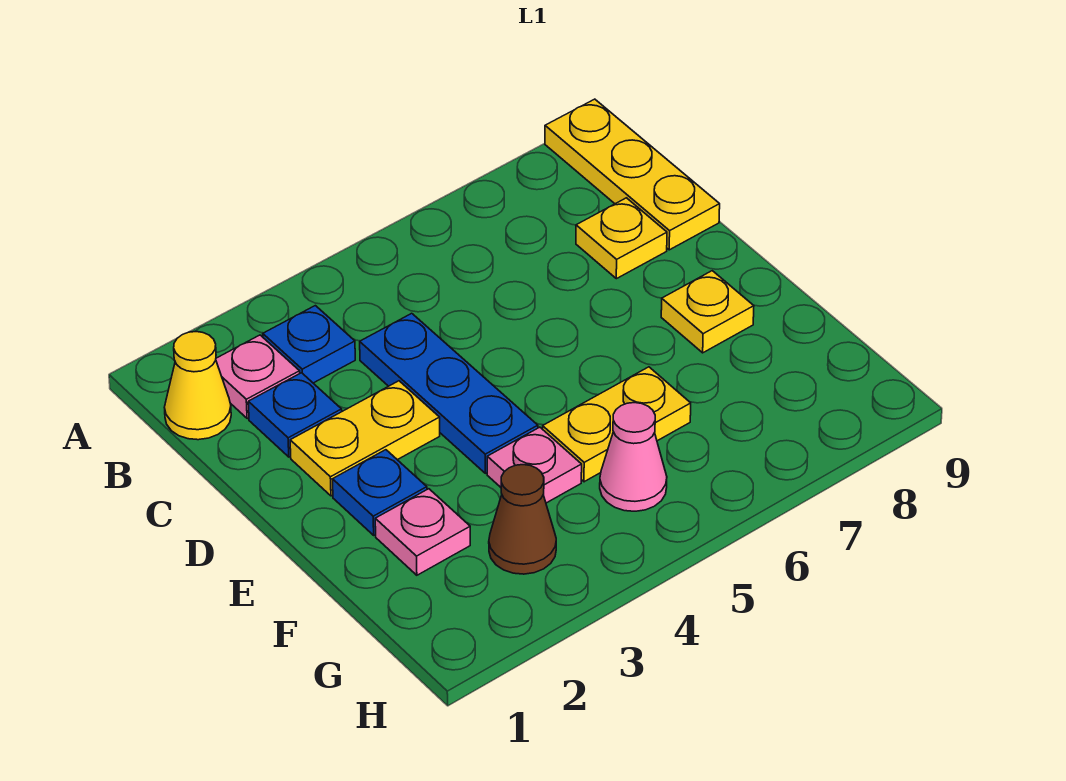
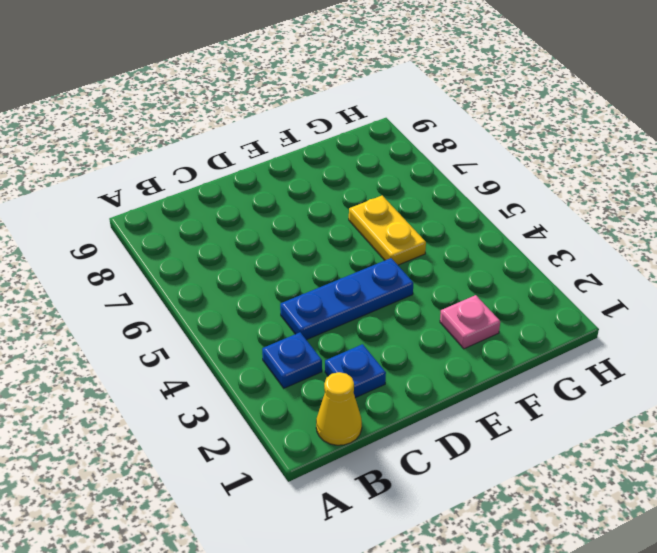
none -> yellow 1x3 plate [545,99,720,250]
none -> pink 1x1 plate [216,335,300,419]
none -> yellow 1x1 plate [576,198,667,279]

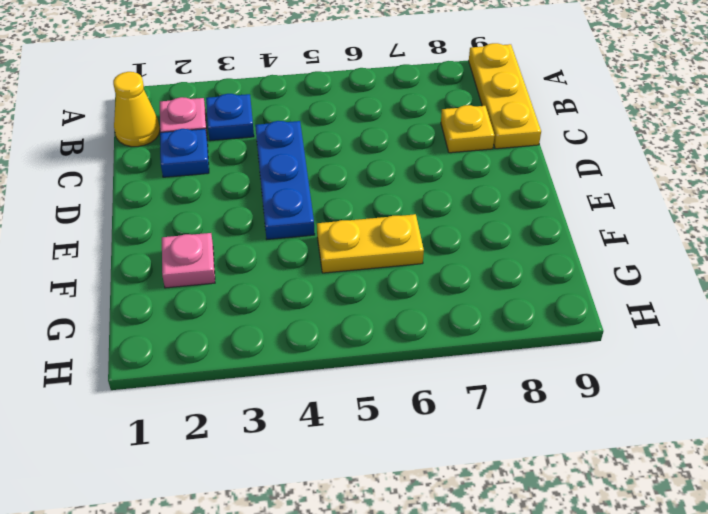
none -> yellow 1x2 plate [290,381,440,496]
none -> blue 1x1 plate [333,450,427,535]
none -> yellow 1x1 plate [661,271,754,353]

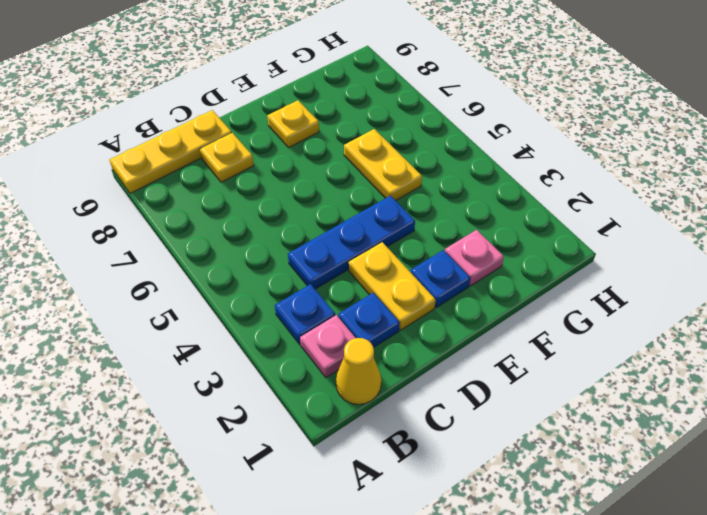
none -> pink 1x1 plate [487,427,582,503]
none -> brown 1x1 cone [489,465,556,574]
none -> pink 1x1 cone [600,403,667,511]

